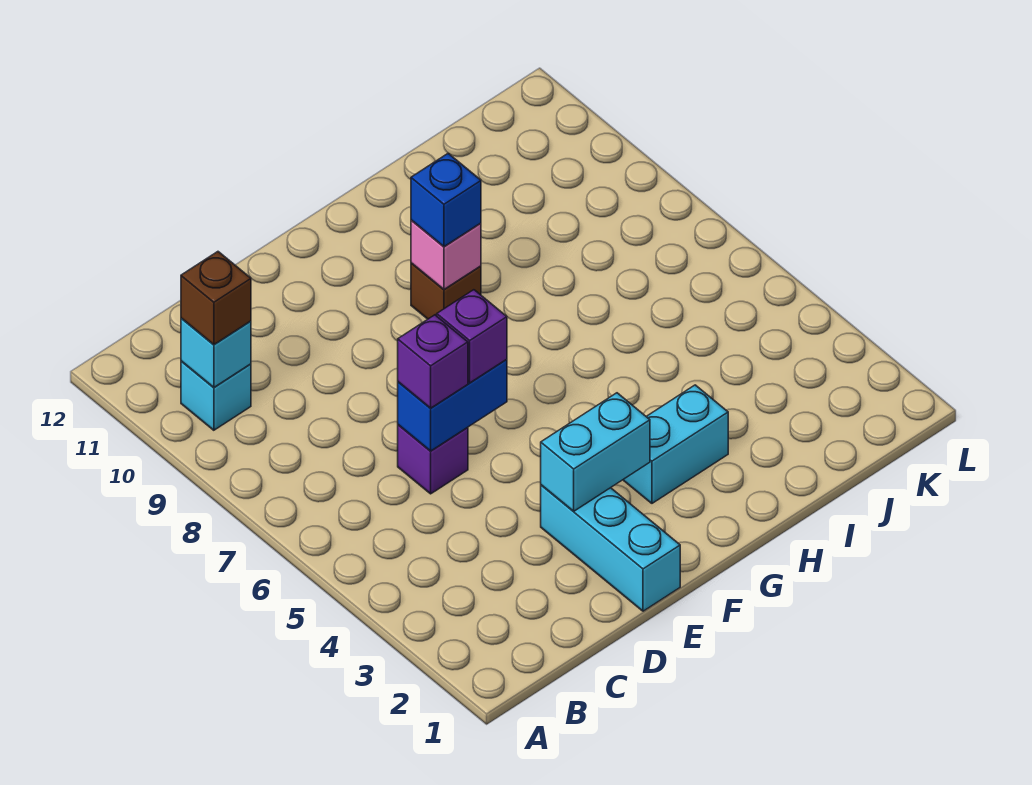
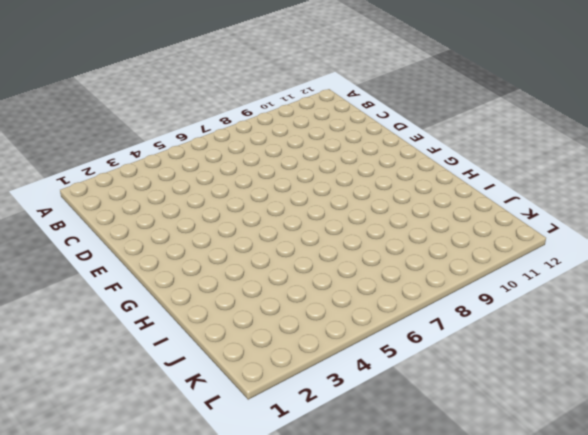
none -> cyan 1x1 brick [181,361,251,430]
none -> purple 1x1 brick [398,425,468,494]
none -> cyan 1x3 brick [541,485,680,611]

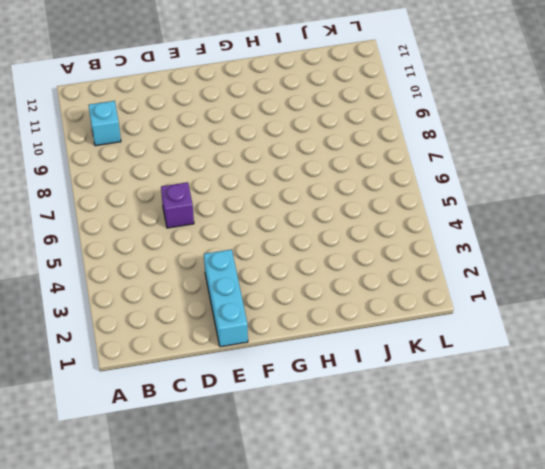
none -> cyan 1x2 brick [623,385,728,503]
none -> brown 1x1 brick [411,263,481,319]
none -> cyan 1x1 brick [181,318,251,387]

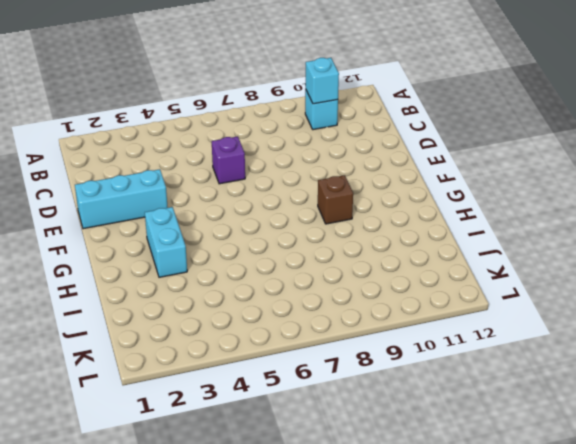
none -> blue 1x2 brick [398,359,507,451]
none -> cyan 1x2 brick [541,393,650,511]
none -> pink 1x1 brick [411,220,481,289]

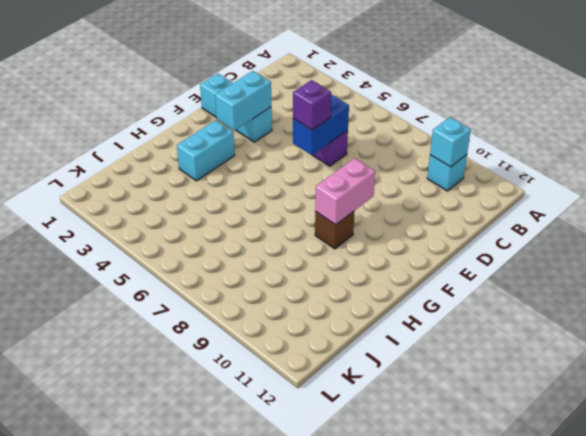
pink 1x2 brick [315,158,375,225] -> pink 1x1 brick [411,220,481,289]
none -> brown 1x1 brick [181,252,251,345]
none -> purple 1x1 brick [398,315,468,408]
none -> blue 1x1 brick [411,154,481,247]

